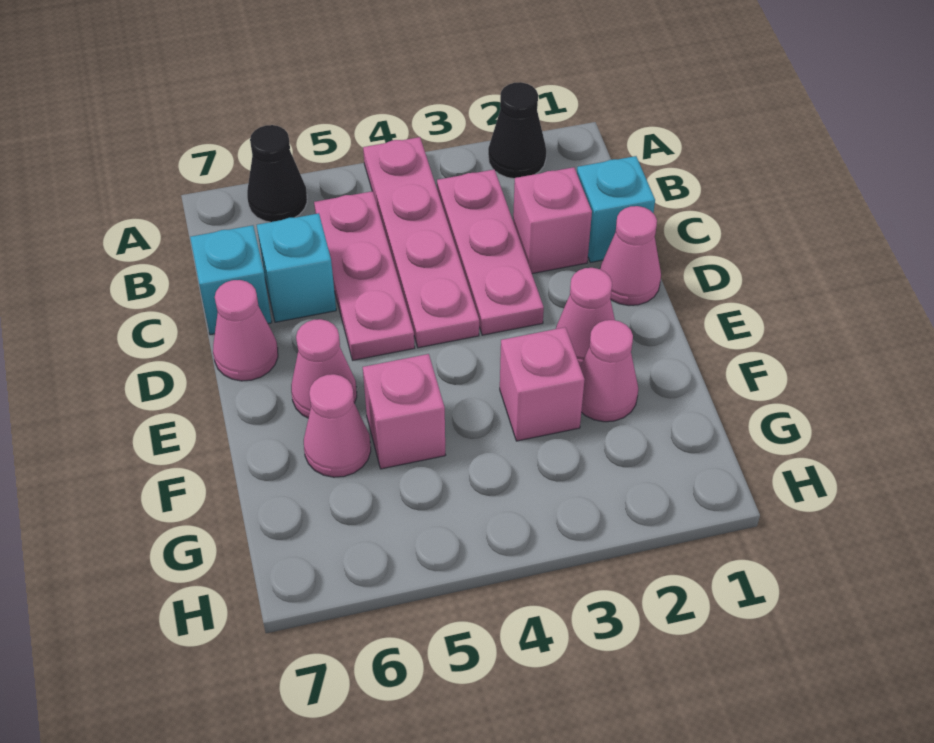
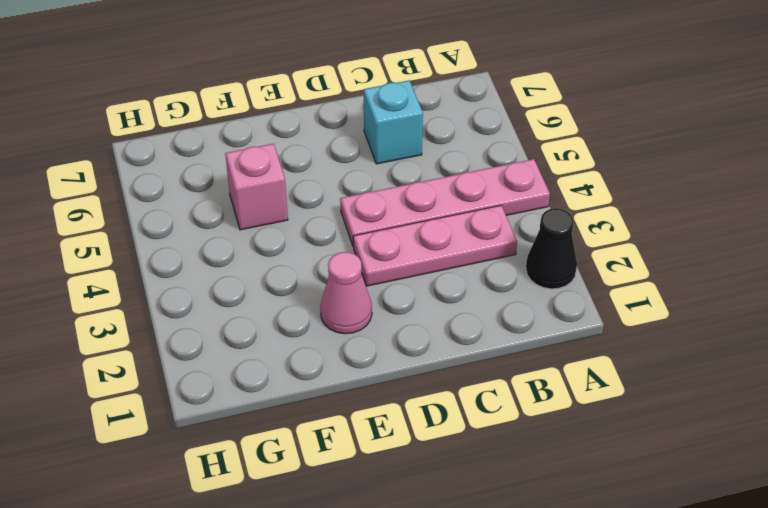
none -> black 1x1 cone [247,125,307,222]
none -> pink 1x3 plate [314,191,415,360]
none -> cyan 1x1 brick [577,156,655,262]

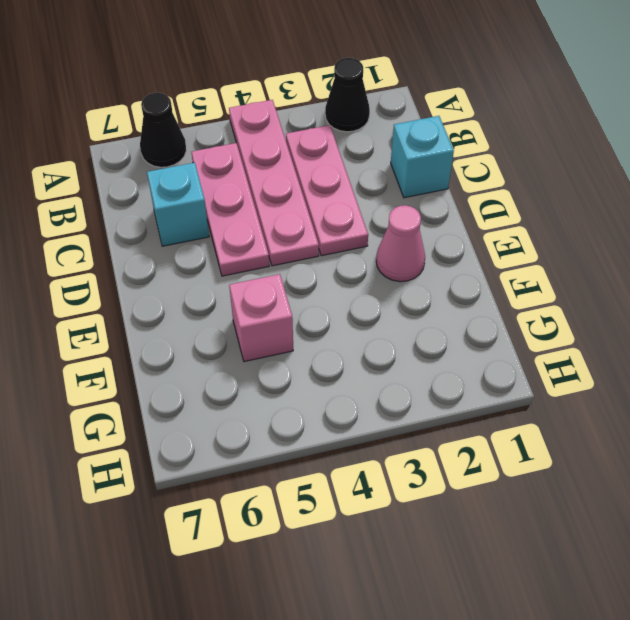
none -> pink 1x1 brick [513,167,592,274]
none -> cyan 1x1 brick [190,225,272,335]
none -> pink 1x1 cone [600,206,661,305]

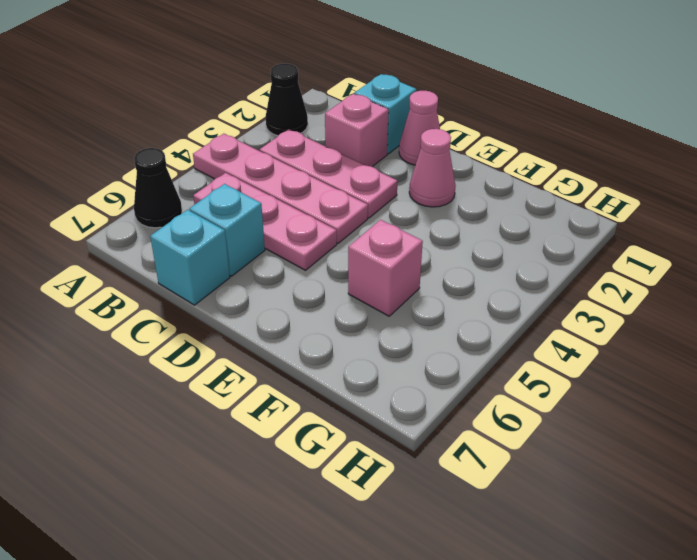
none -> pink 1x1 cone [213,280,278,381]
none -> pink 1x1 cone [291,319,357,418]
none -> pink 1x1 cone [580,320,638,422]

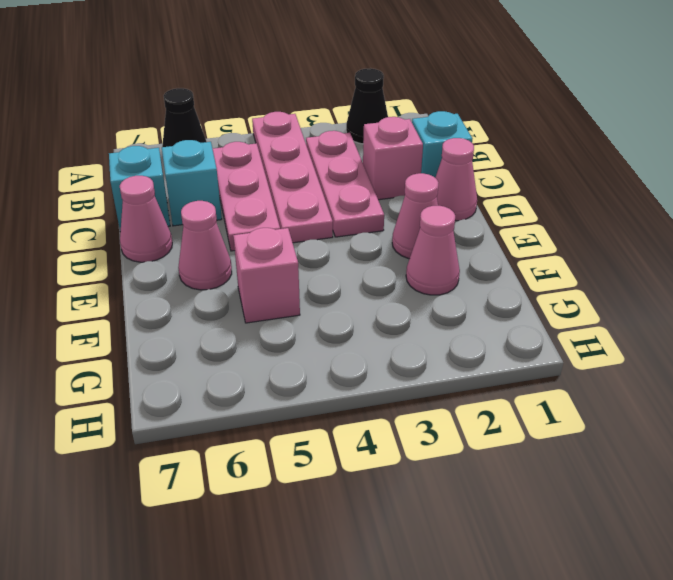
none -> pink 1x1 brick [500,327,585,441]
none -> pink 1x1 cone [304,374,371,477]

